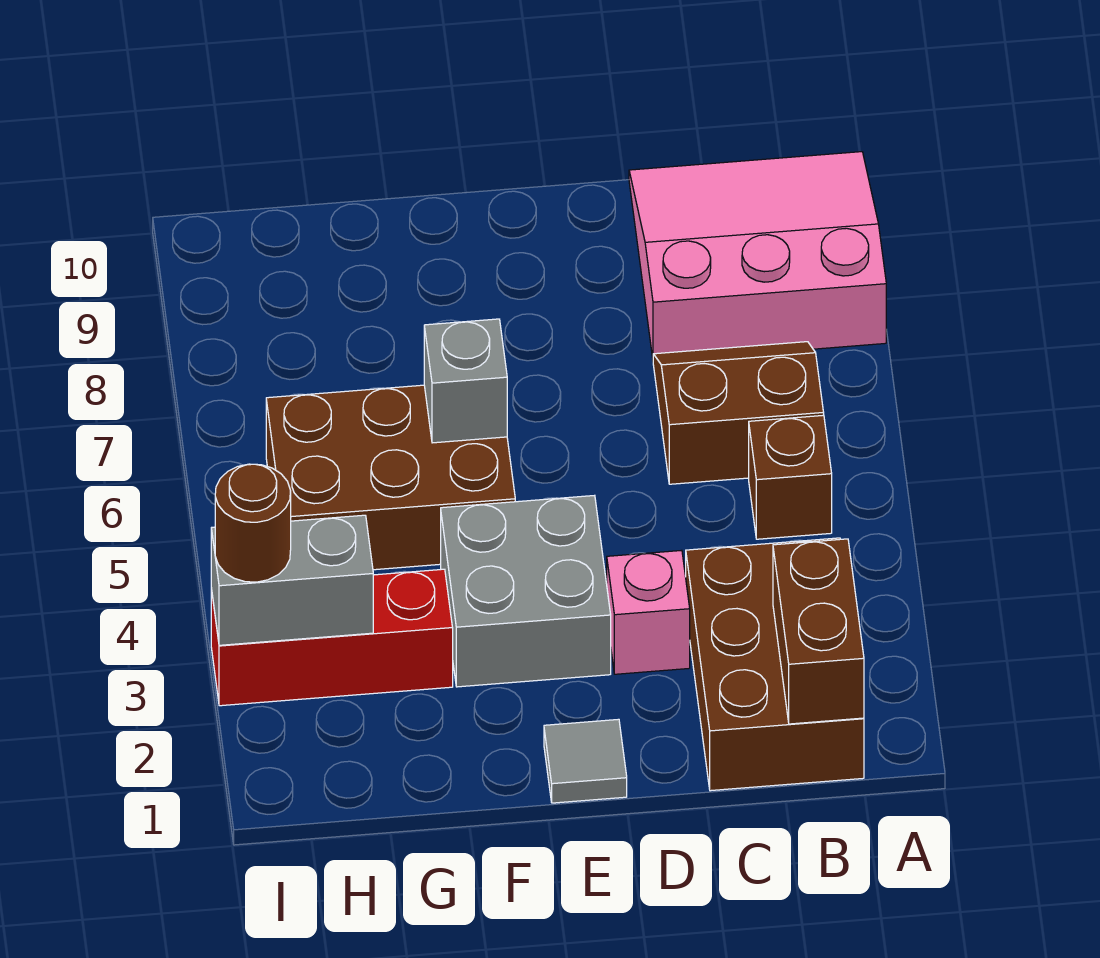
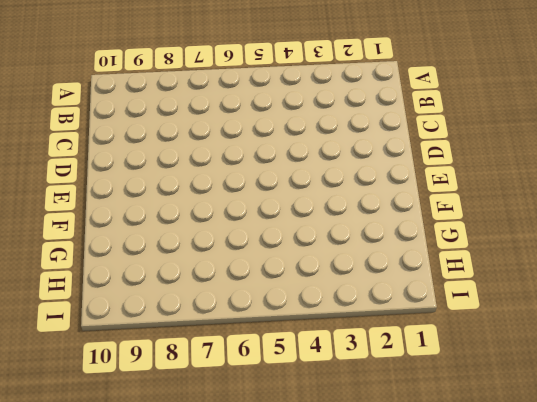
none -> pink 3x3 slope [629,152,886,358]
none -> brown 2x3 brick [686,538,864,791]
none -> brown 1x1 brick [749,415,832,539]

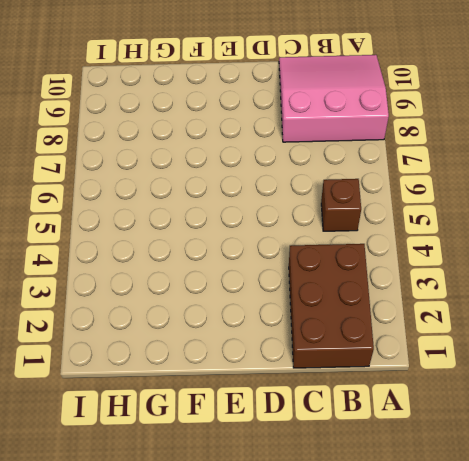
none -> brown 2x2 slope [653,342,824,484]
none -> pink 1x1 brick [607,550,690,674]
none -> grey 1x1 tile [544,719,627,803]

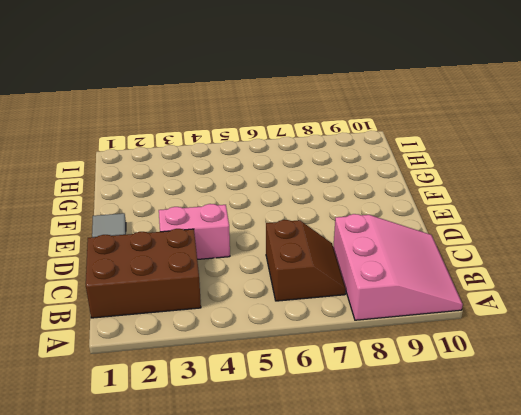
pink 1x2 brick [159,204,230,259] -> pink 1x1 brick [607,550,690,674]
none -> brown 1x1 brick [749,415,832,539]
none -> grey 2x2 brick [441,495,611,687]
none -> brown 2x3 brick [266,385,515,570]

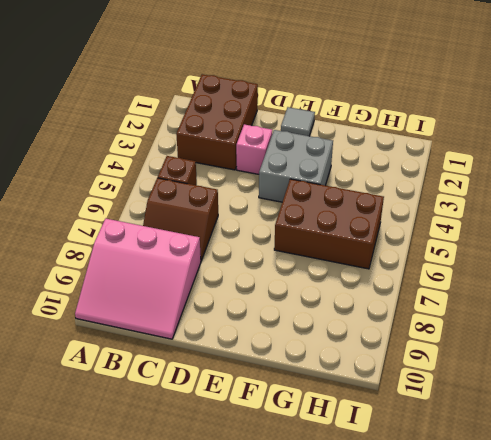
none -> red 1x3 brick [211,569,453,706]
none -> brown 1x2 brick [773,539,864,724]
none -> grey 1x1 brick [424,319,507,443]

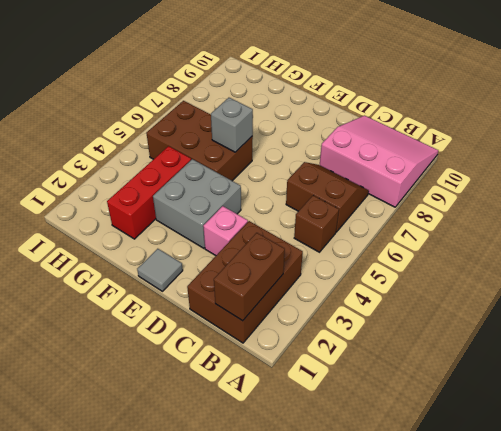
red 1x3 brick [107,146,191,239] -> red 1x3 brick turned to [211,569,453,706]
none -> grey 1x2 brick [211,515,373,645]
none -> brown 1x1 round brick [215,464,291,582]

